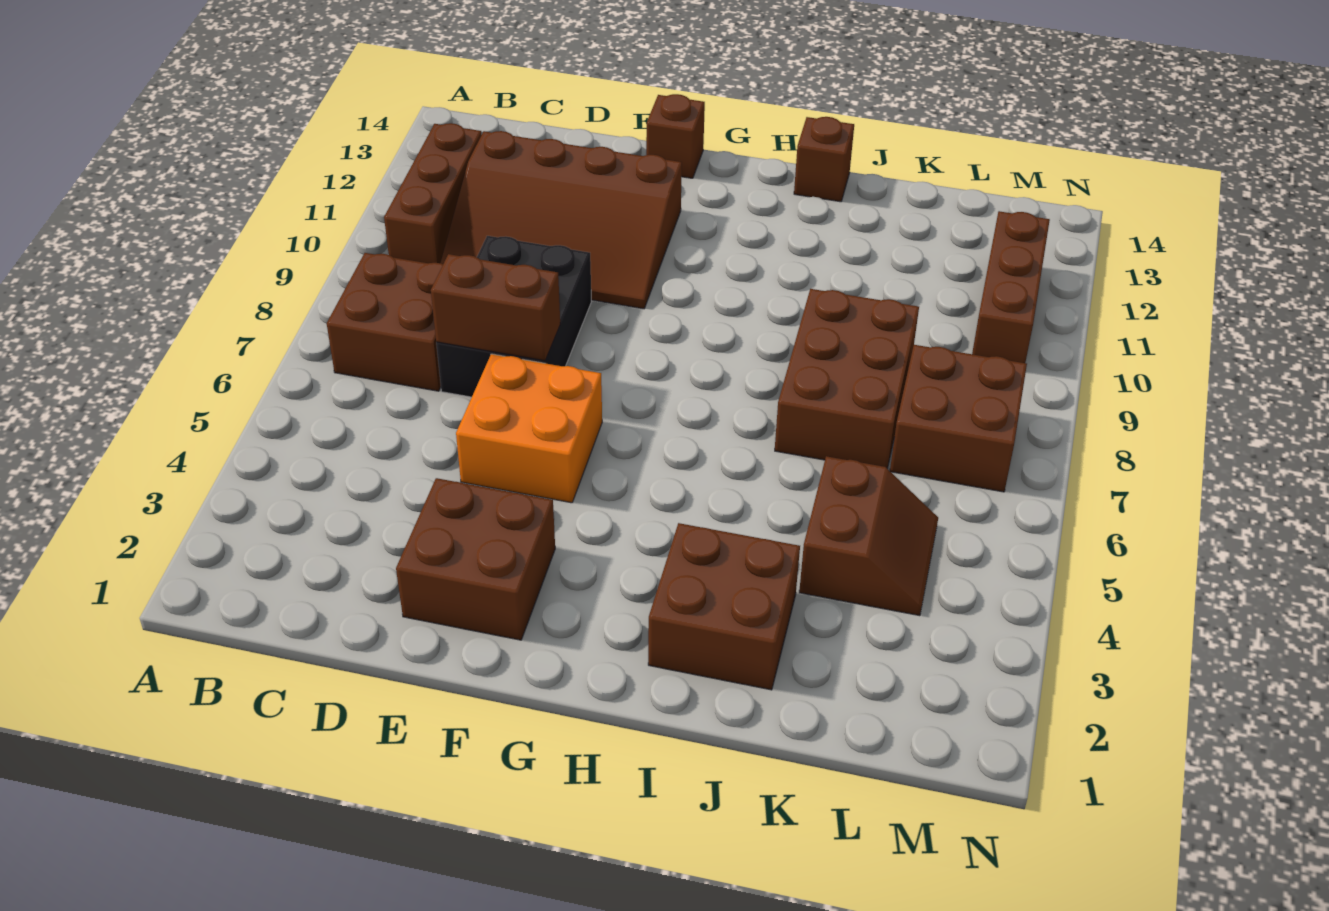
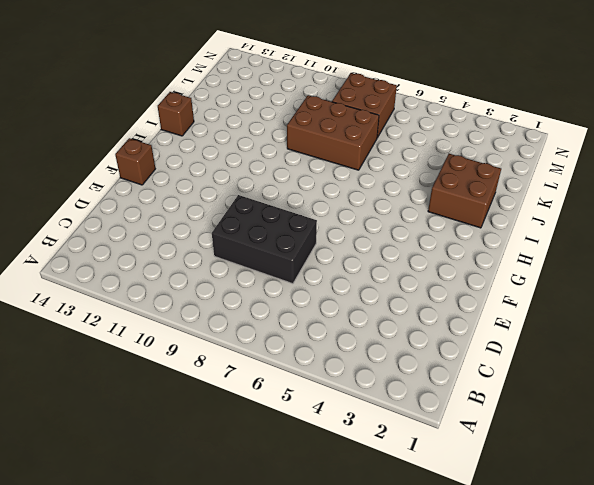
none -> brown 2x2 brick [327,253,443,391]
none -> brown 1x3 brick [384,123,481,263]
none -> brown 3x4 slope [441,131,682,309]

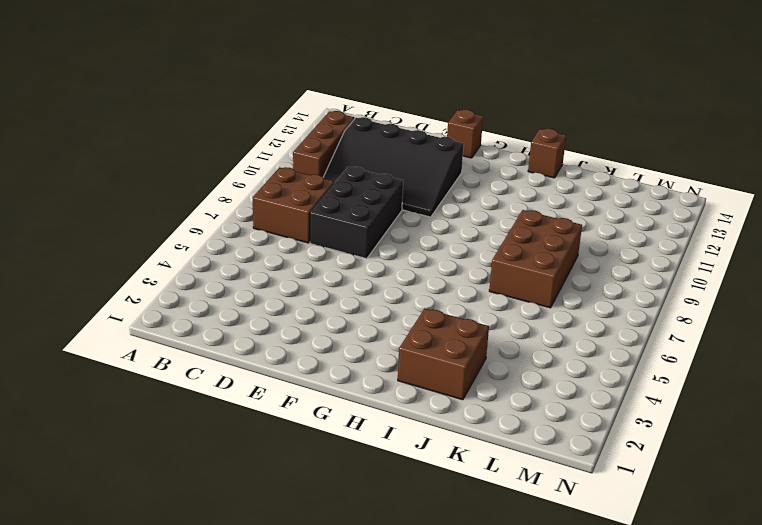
black 3x4 slope [323,117,464,217] -> brown 3x4 slope [441,131,682,309]
none -> brown 2x2 brick [396,478,555,640]
none -> orange 2x2 brick [456,354,602,503]
none -> brown 2x2 slope [799,456,938,616]

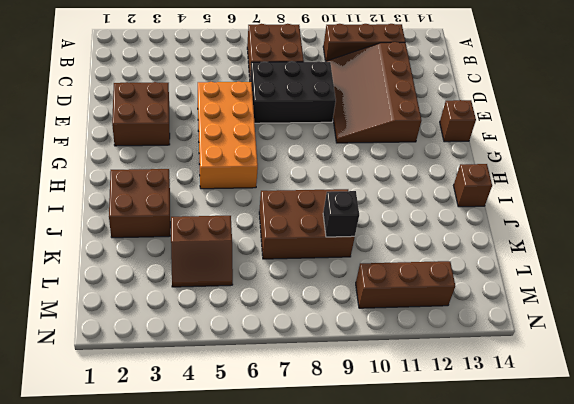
orange 2x4 brick [198,82,258,189] -> orange 2x2 brick [456,354,602,503]
black 1x1 brick [323,191,359,237] -> none
none -> brown 2x2 brick [890,345,1027,492]
none -> brown 1x2 brick [431,254,560,361]

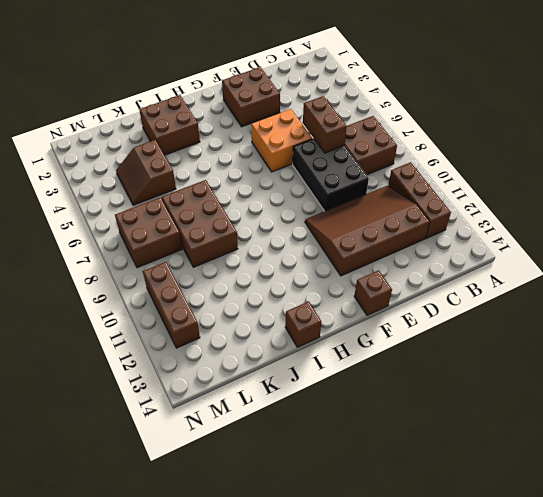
brown 1x2 brick [303,96,347,153] -> brown 1x2 brick turned to [431,254,560,361]

